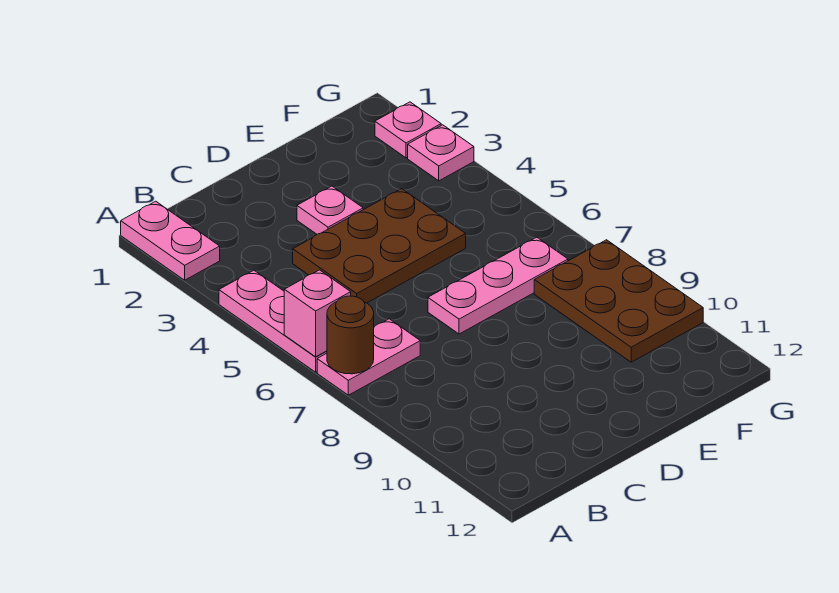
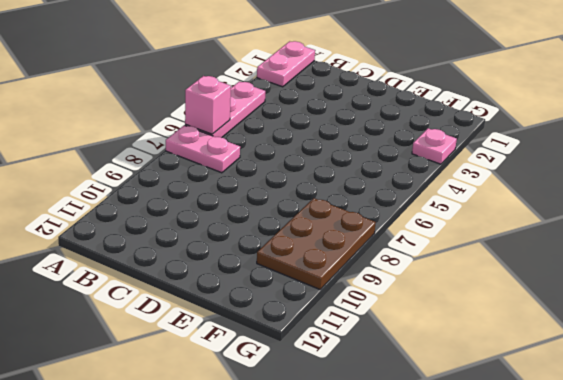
none -> brown 2x3 plate [293,189,466,303]
none -> pink 1x1 plate [297,186,363,234]

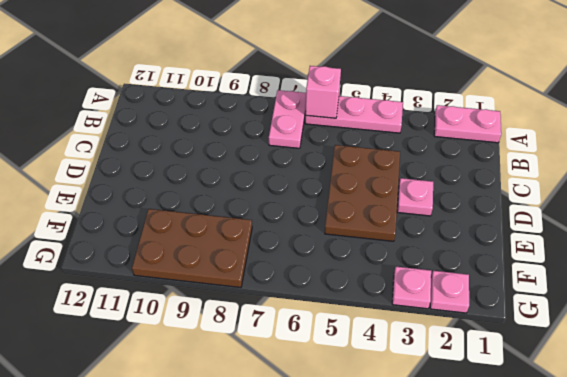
none -> pink 1x3 plate [428,237,568,334]
none -> brown 1x1 round brick [327,296,374,374]

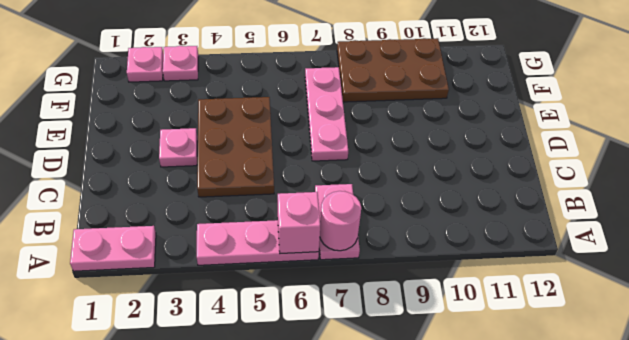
pink 1x1 round brick [320,191,361,251] -> brown 1x1 round brick [327,296,374,374]

